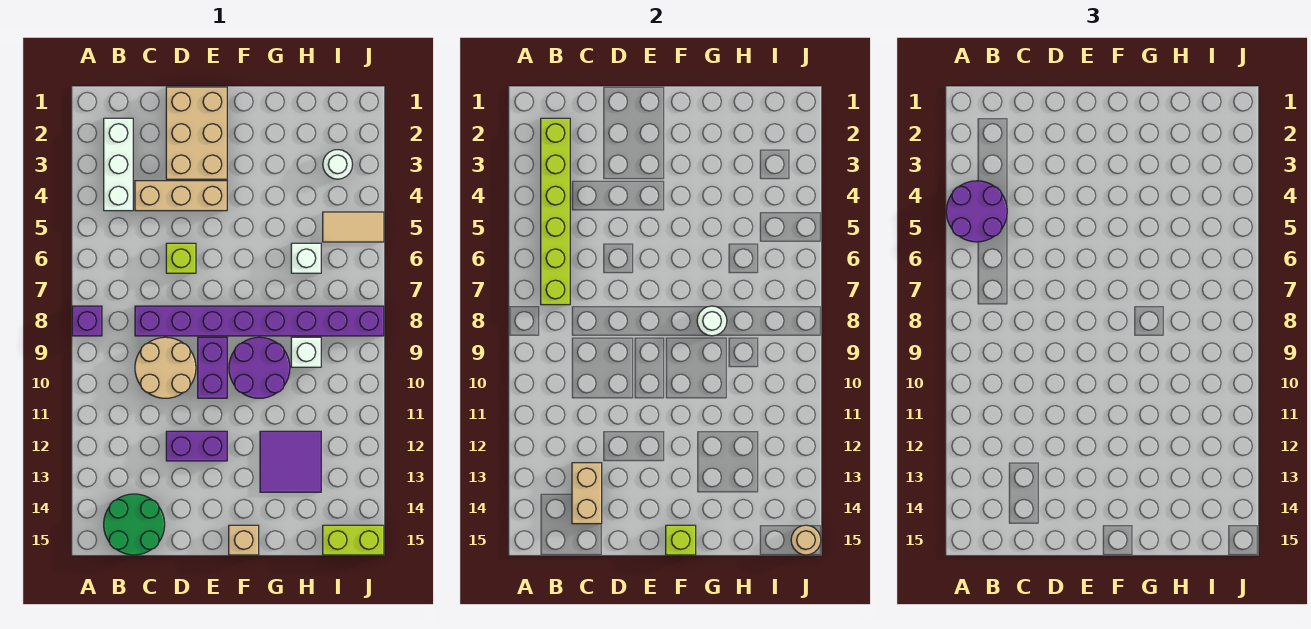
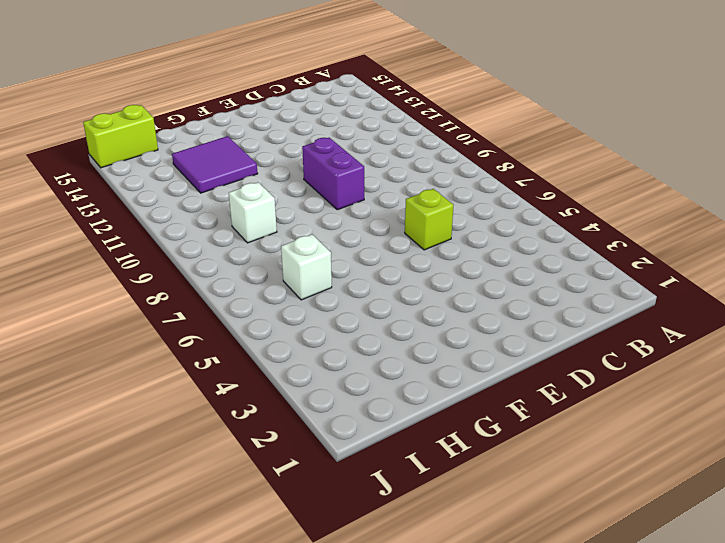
none -> purple 1x1 brick [72,306,102,336]
none -> white 1x3 brick [104,118,133,211]
none -> green 2x2 round brick [104,494,165,555]

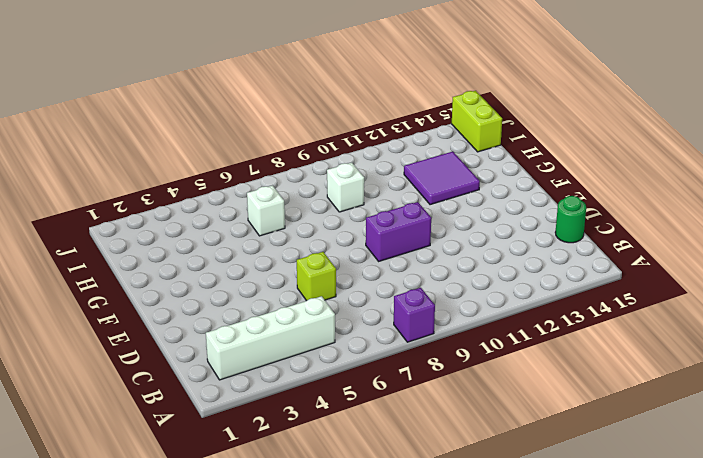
white 1x4 brick [206,296,335,380] -> white 1x3 brick [104,118,133,211]
green 1x1 round brick [555,196,586,243] -> green 2x2 round brick [104,494,165,555]
none -> tan 1x3 brick [135,181,227,211]
none -> purple 1x8 brick [135,306,384,336]
none -> tan 2x2 round brick [135,337,196,398]

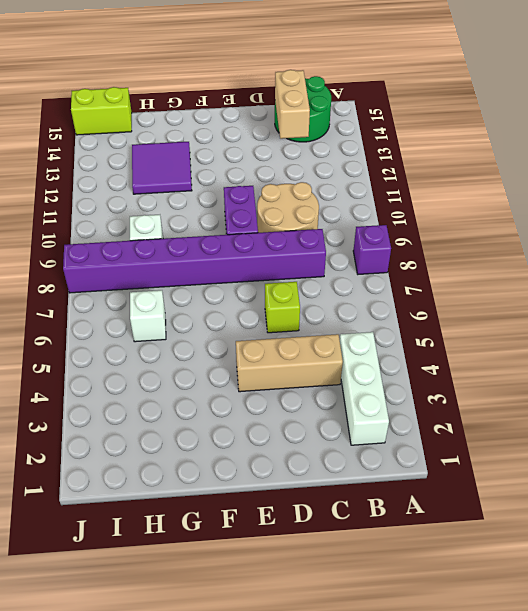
none -> tan 2x3 brick [166,87,227,179]
none -> purple 1x2 brick [166,431,227,461]
none -> purple 2x2 round brick [229,337,290,398]

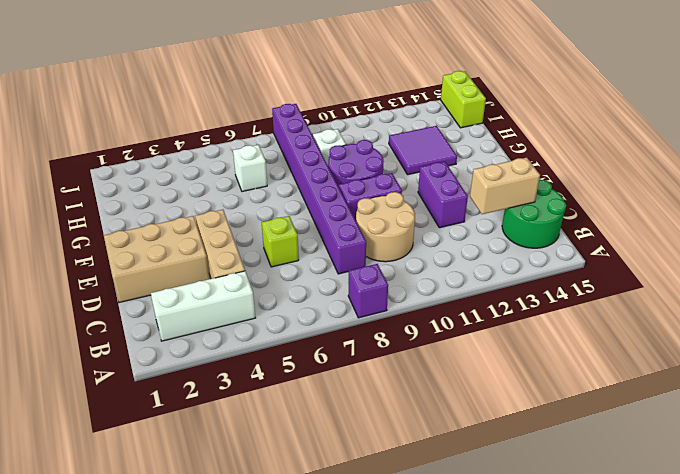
none -> tan 1x1 brick [229,525,259,555]
none -> white 1x1 round brick [323,150,353,179]
none -> tan 1x2 tile [323,212,384,242]

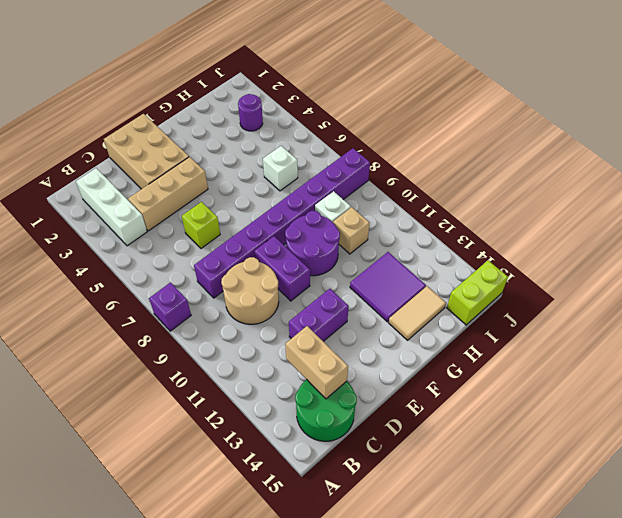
tan 1x2 tile [389,286,446,340] -> tan 1x2 tile moved to [323,212,384,242]
tan 1x1 brick [333,207,369,254] -> tan 1x1 brick moved to [229,525,259,555]
purple 1x1 round brick [238,94,263,131] -> white 1x1 round brick [323,150,353,179]
none -> lime 1x6 brick [541,118,570,305]
none -> lime 1x1 brick [666,525,696,555]
none -> white 1x1 round brick [697,306,727,336]

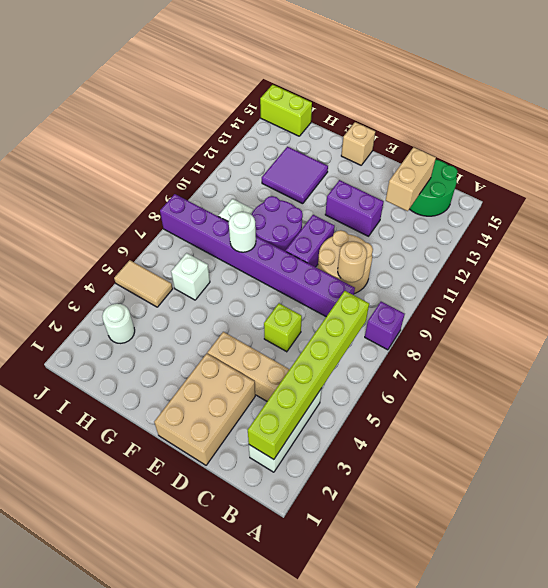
tan 1x1 round brick [338,241,367,282] -> tan 1x1 round brick moved to [791,525,821,555]
none -> lime 1x1 brick [666,525,696,555]
none -> purple 2x2 round brick [946,181,1007,242]

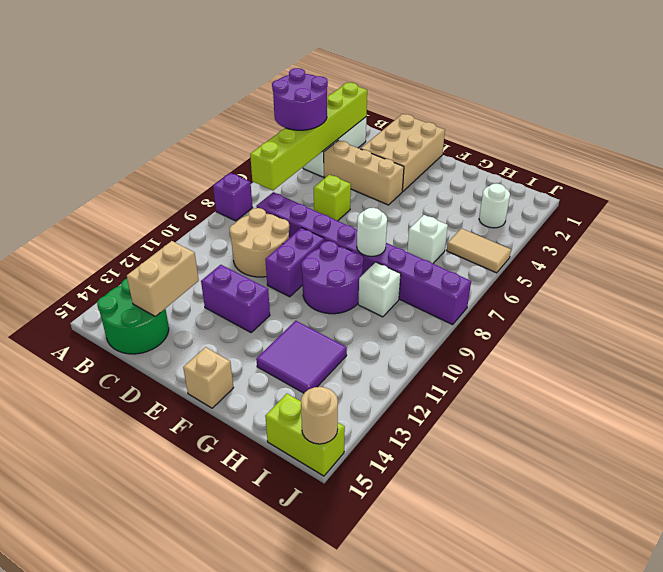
none -> lime 1x1 brick [666,525,696,555]

